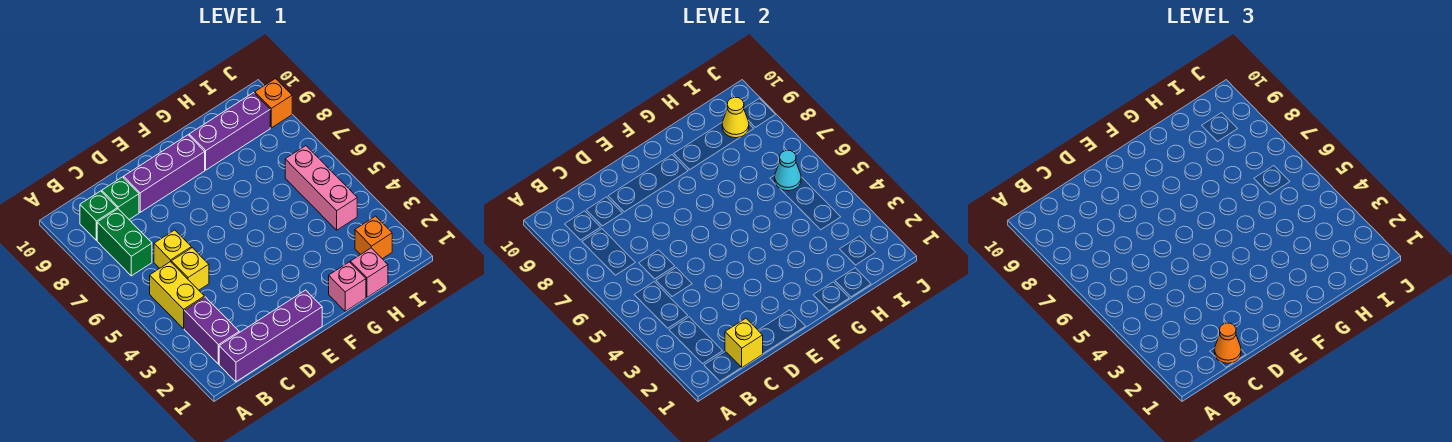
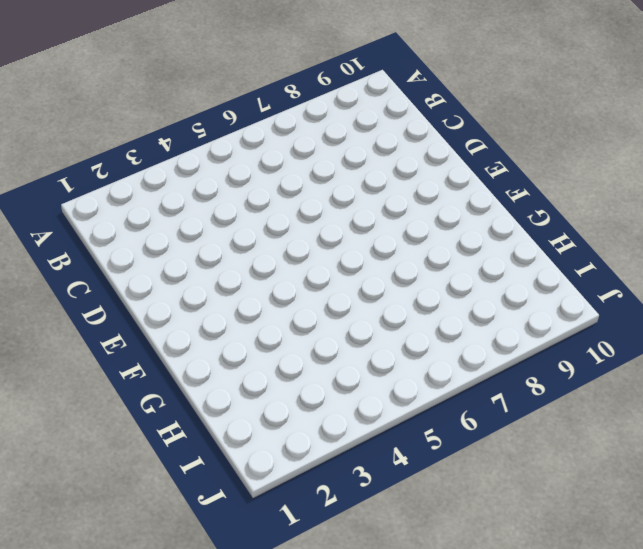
none -> purple 1x4 brick [219,290,322,382]
none -> purple 1x2 brick [184,297,239,364]
none -> yellow 1x2 brick [150,262,204,329]

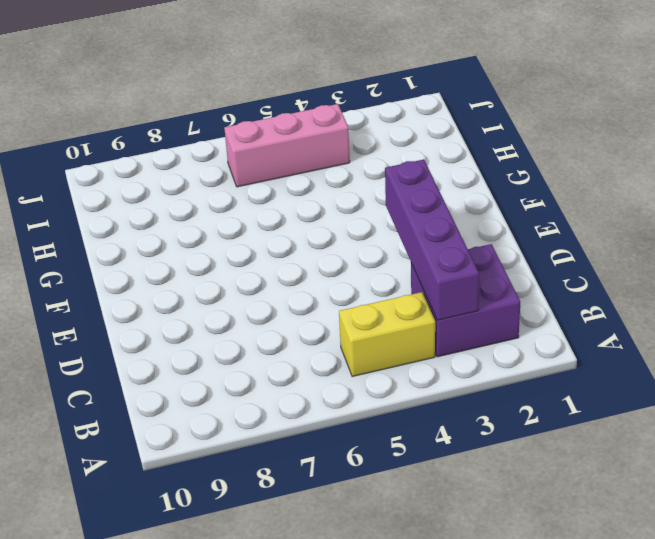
purple 2x2 brick [411,244,520,357] -> purple 1x2 brick [184,297,239,364]
purple 1x4 brick [385,159,479,320] -> purple 1x4 brick moved to [219,290,322,382]
none -> green 1x2 brick [97,209,152,276]
none -> green 1x1 brick [80,191,117,241]
none -> yellow 1x1 brick [171,248,209,290]

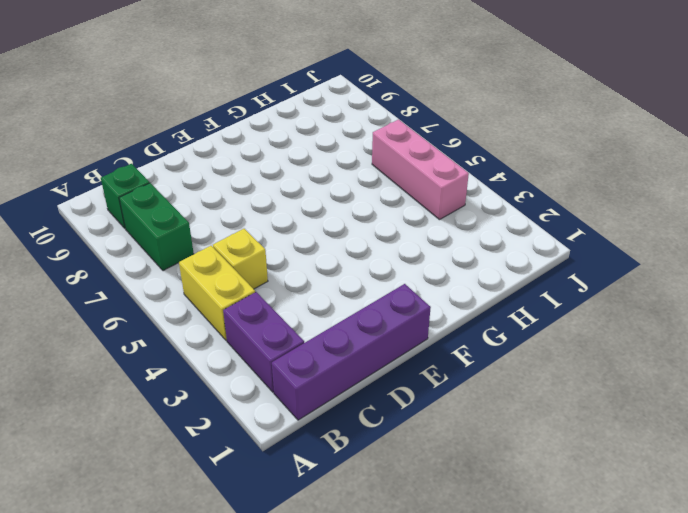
none -> yellow 1x1 brick [154,230,191,268]
none -> green 1x1 brick [102,177,139,219]
none -> purple 1x3 brick [124,135,205,212]

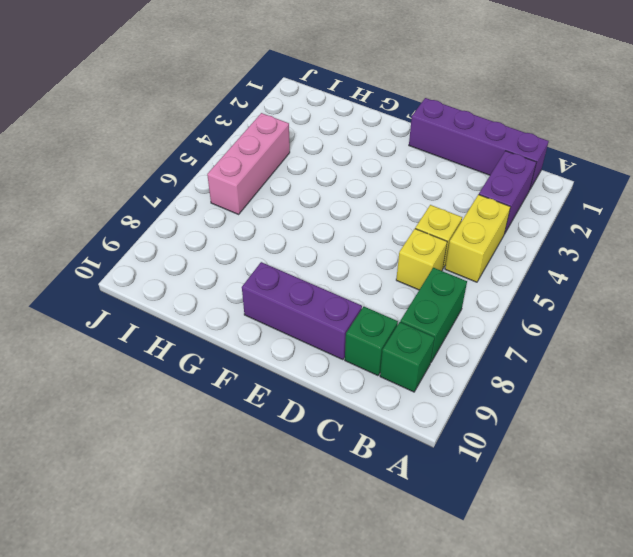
none -> pink 1x1 brick [329,262,366,311]
none -> purple 1x3 brick [189,93,270,170]
none -> pink 1x1 brick [350,248,388,297]

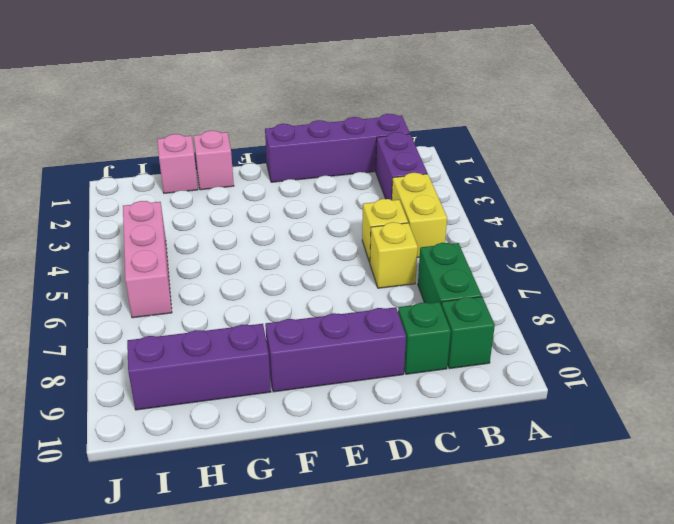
none -> orange 1x1 brick [355,216,392,259]
none -> orange 1x1 brick [255,79,292,128]
none -> yellow 1x1 brick [725,318,763,368]

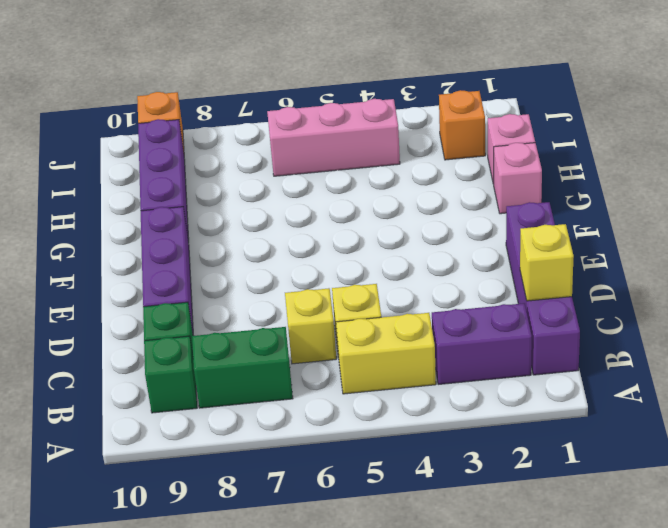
none -> cyan 1x1 cone [775,150,801,191]
none -> yellow 1x1 cone [722,97,749,138]
none -> orange 1x1 cone [1215,323,1241,363]

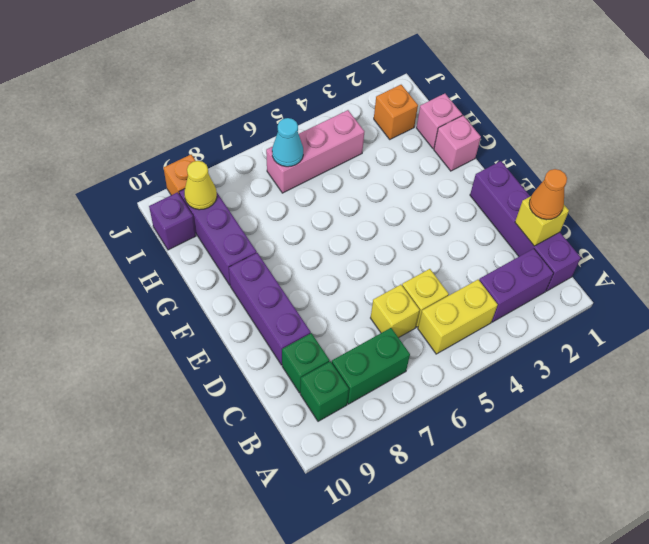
purple 1x1 brick [149,192,196,250] -> none

